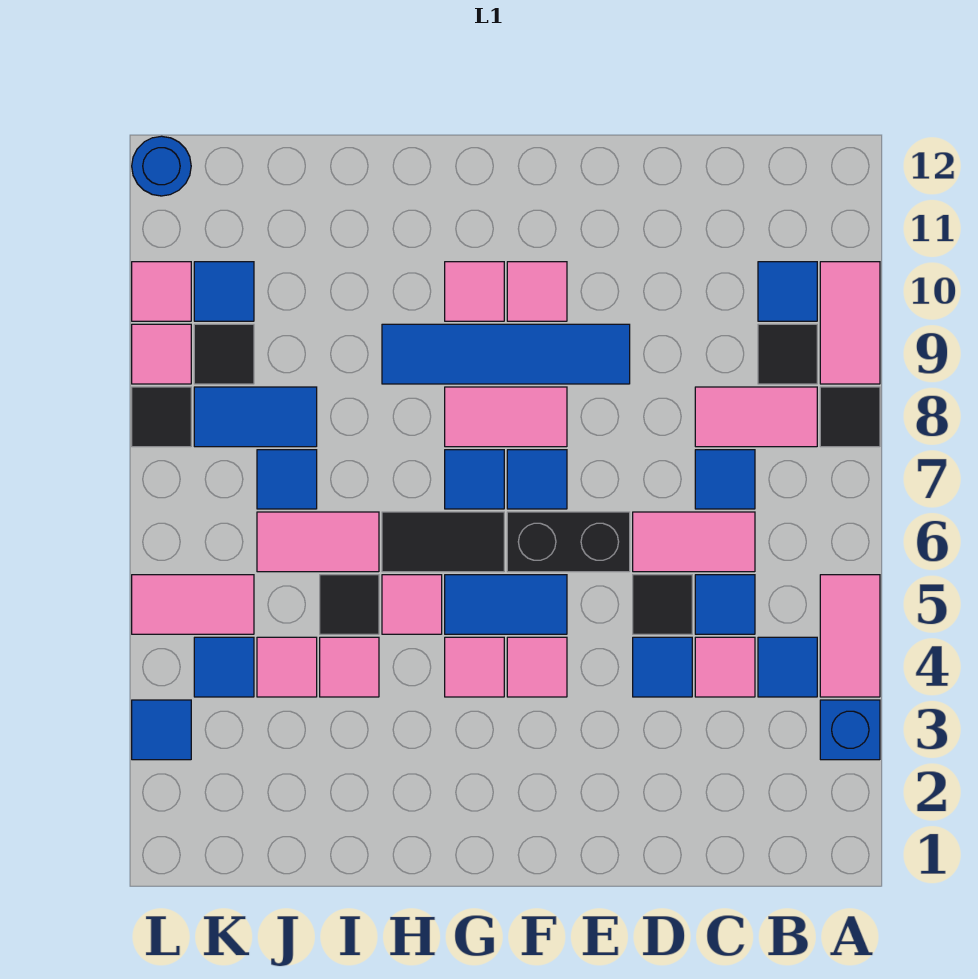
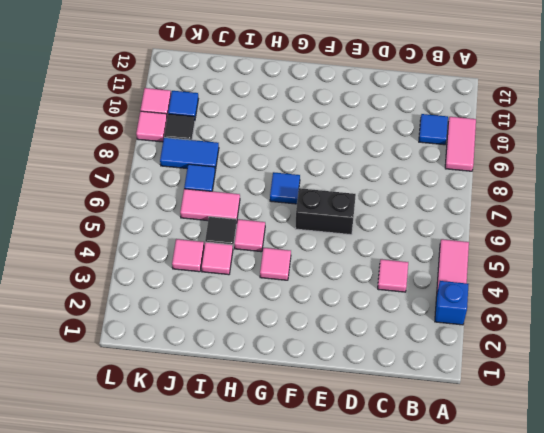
none -> black 1x1 tile [820,387,880,447]
none -> blue 1x1 tile [758,637,817,697]
none -> pink 1x2 tile [695,387,817,447]
none -> black 1x1 tile [758,324,817,384]

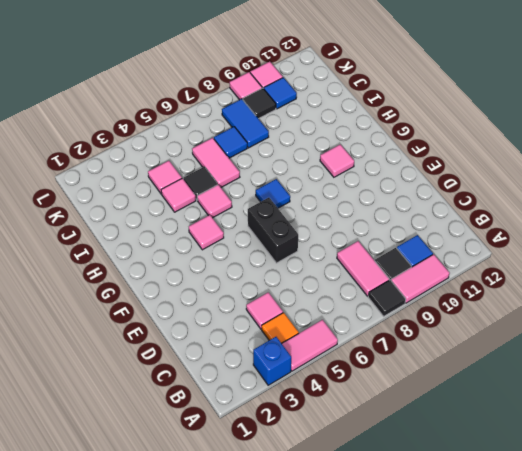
orange 1x1 tile [262,313,299,343] -> blue 1x1 tile [758,637,817,697]
none -> blue 1x1 tile [695,575,755,634]
none -> pink 1x2 tile [633,512,755,572]
none -> blue 1x1 tile [695,450,755,509]
none -> blue 1x1 tile [633,637,692,697]

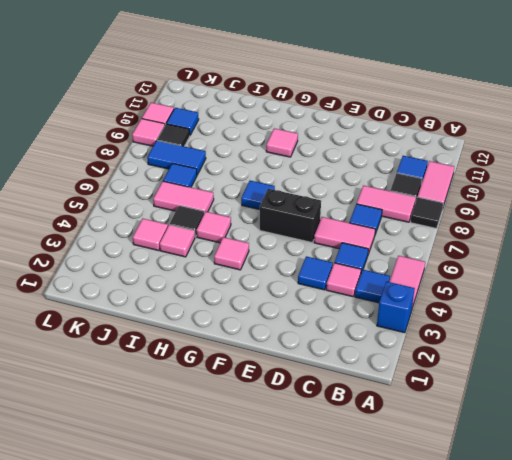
none -> black 1x1 tile [633,575,692,634]
none -> blue 1x4 tile [382,324,630,384]
none -> pink 1x1 tile [507,637,567,697]
none -> blue 1x2 tile [445,575,567,634]

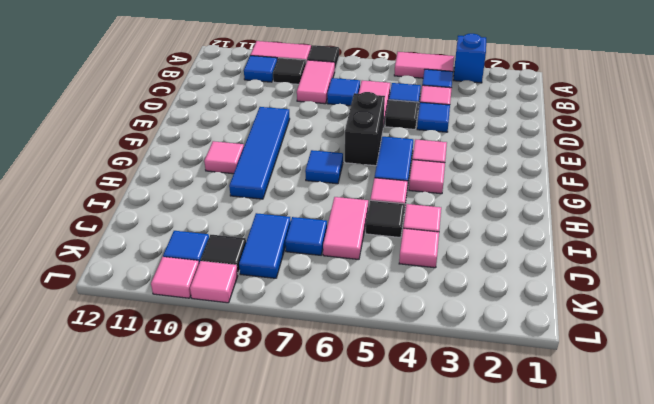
none -> blue 1x1 tile [507,450,567,509]
none -> pink 1x2 tile [445,387,567,447]
none -> pink 1x1 tile [507,262,567,321]
none -> black 1x2 tile [382,512,504,572]

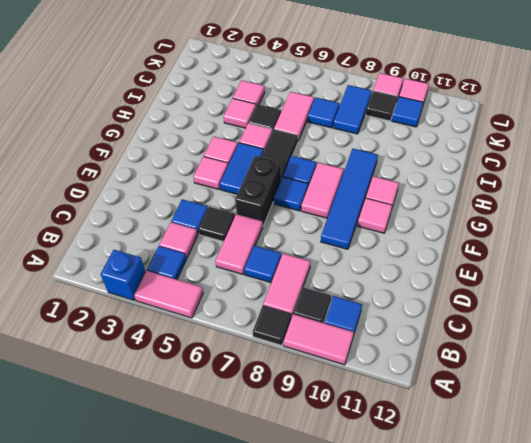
none -> blue 1x1 tile [695,575,755,634]
none -> blue 1x1 tile [194,637,254,697]
none -> pink 1x2 tile [132,575,254,634]
none -> blue 1x1 tile [132,700,191,760]

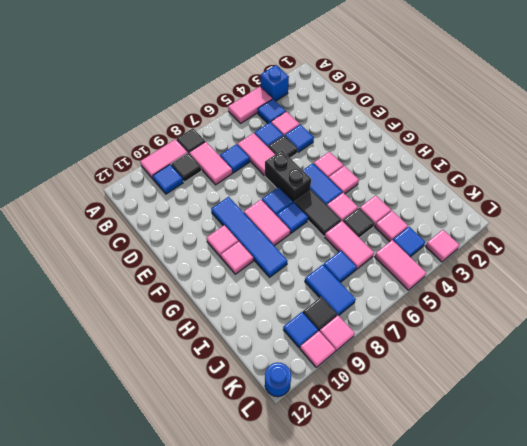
pink 1x1 tile [425,230,460,262] -> blue 1x1 tile [132,700,191,760]
none -> black 1x1 tile [132,387,191,447]

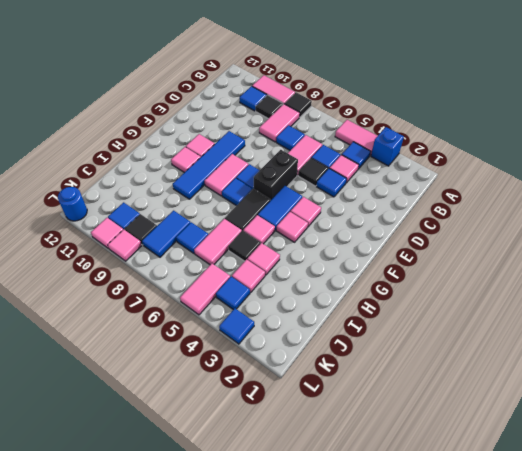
none -> black 1x1 tile [132,387,191,447]

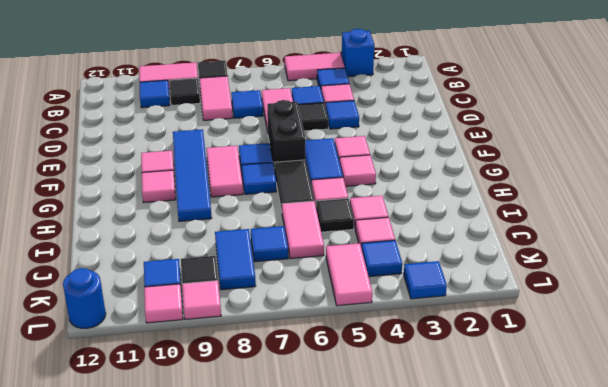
none -> black 1x1 tile [132,387,191,447]

